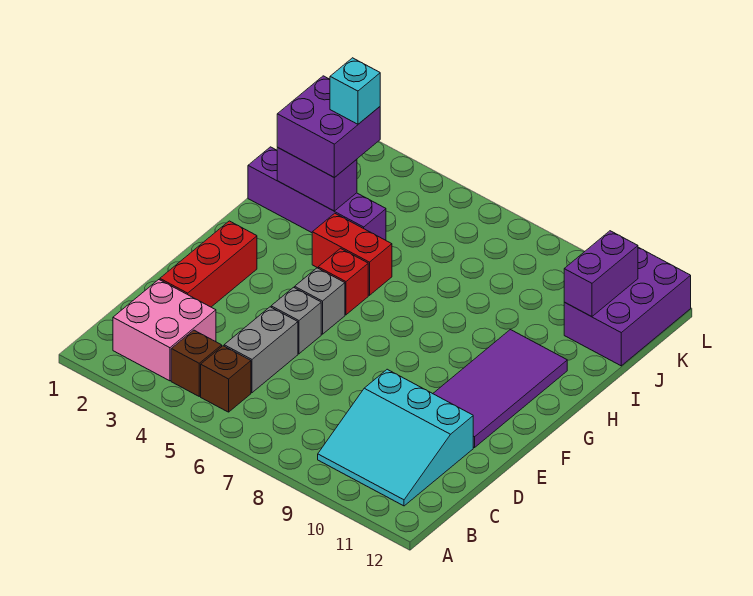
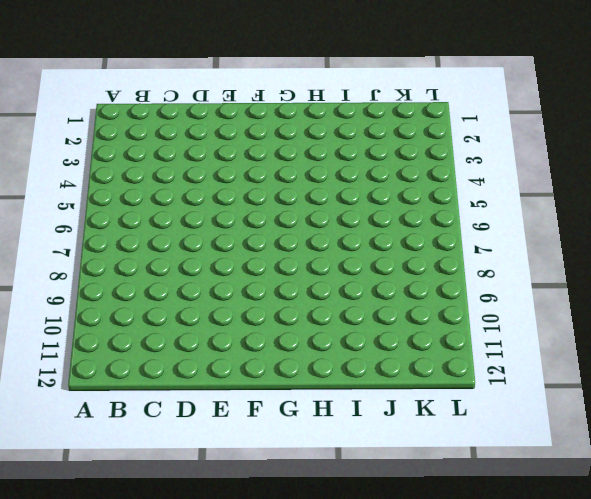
none -> pink 2x2 brick [113,280,216,381]
none -> brown 1x1 brick [171,330,222,396]
none -> brown 1x1 brick [201,346,251,412]

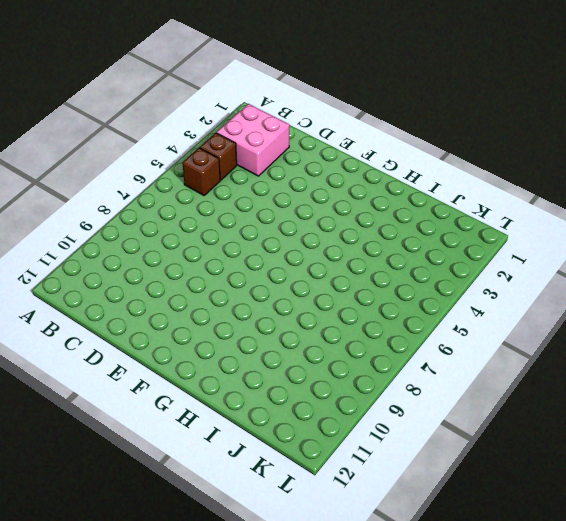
none -> cyan 3x3 slope [318,369,473,506]
none -> grey 1x2 brick [224,307,298,393]
none -> red 1x3 brick [160,221,257,307]

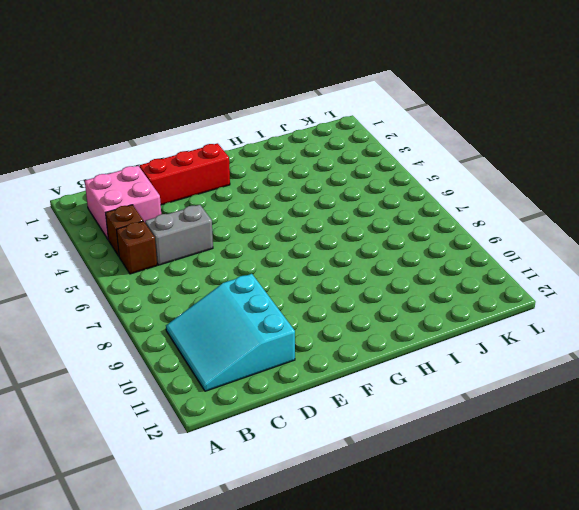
none -> grey 1x1 brick [271,287,321,354]
none -> purple 2x4 tile [433,330,567,448]
none -> grey 1x1 brick [295,268,345,334]

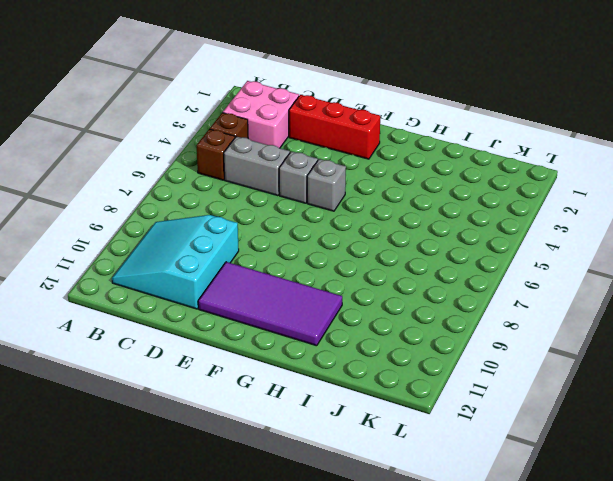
none -> red 1x1 brick [318,248,368,315]
none -> red 1x2 brick [312,213,392,295]
none -> purple 1x4 brick [248,147,386,240]

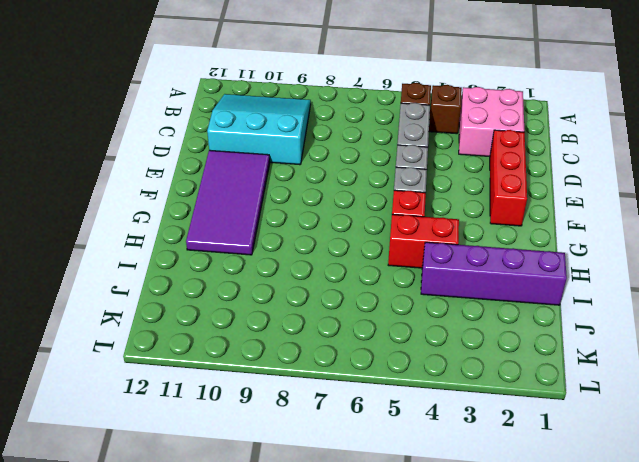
none -> purple 2x3 brick [564,247,691,366]
none -> purple 1x2 brick [277,148,357,211]
none -> purple 1x2 brick [564,231,638,317]

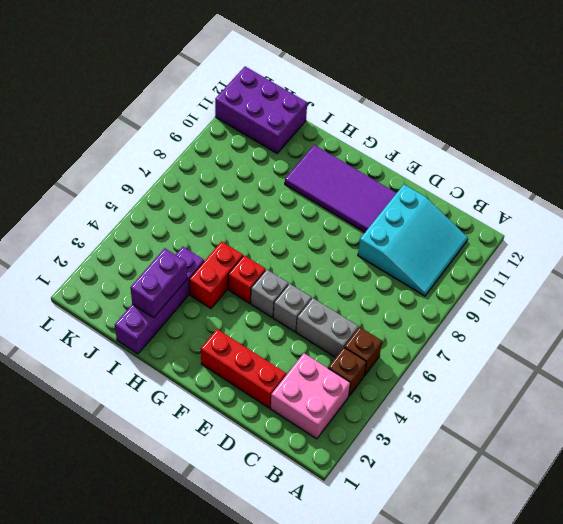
none -> purple 1x2 brick [564,231,638,317]
none -> purple 2x2 brick [277,76,380,178]
none -> cyan 1x1 brick [330,58,380,124]

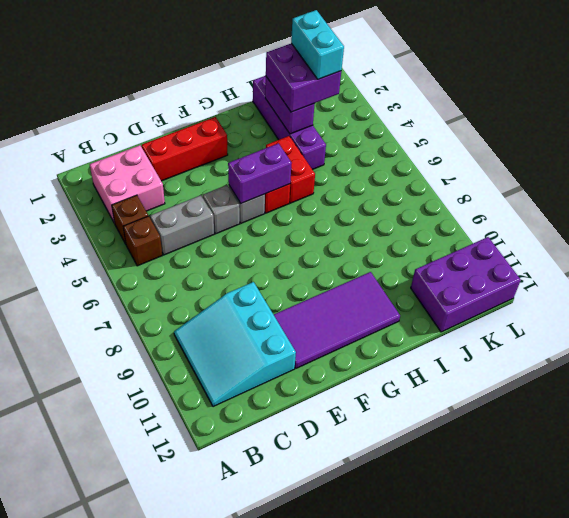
purple 1x2 brick [228,143,292,203] -> purple 1x2 brick moved to [564,231,638,317]
cyan 1x2 brick [291,10,344,79] -> cyan 1x1 brick [330,58,380,124]

